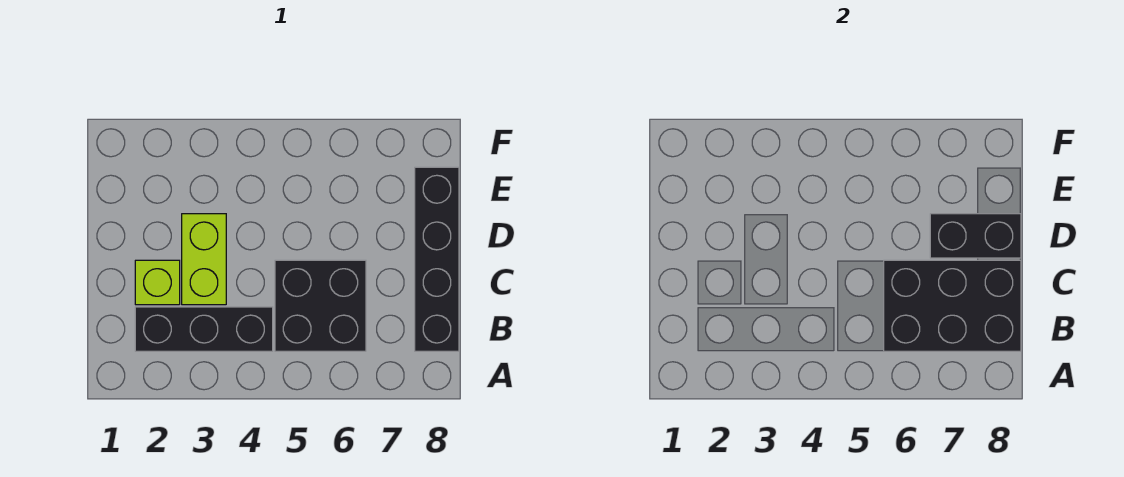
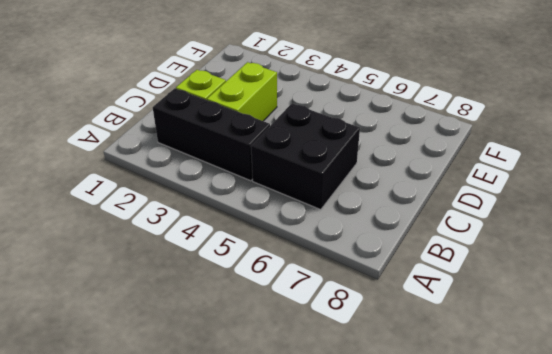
none -> black 1x4 brick [415,167,459,351]
none -> black 2x3 brick [884,260,1021,351]

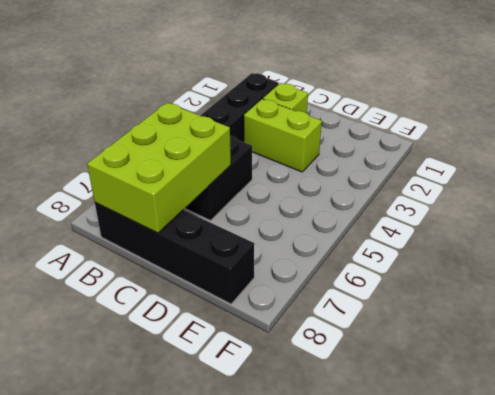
lime 2x3 brick [87,103,231,233] -> black 2x3 brick [884,260,1021,351]
none -> black 1x2 brick [930,214,1021,258]

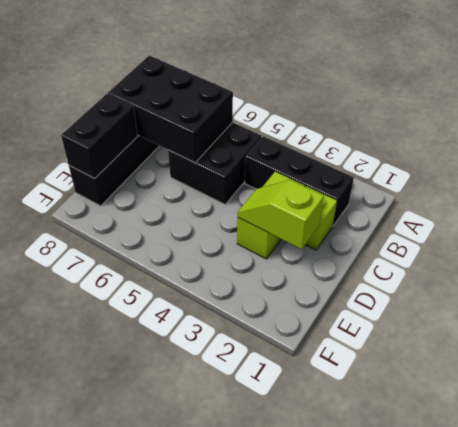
lime 1x2 slope [238,180,324,249] -> none
black 1x2 brick [61,94,138,179] -> black 1x2 brick turned to [930,214,1021,258]

